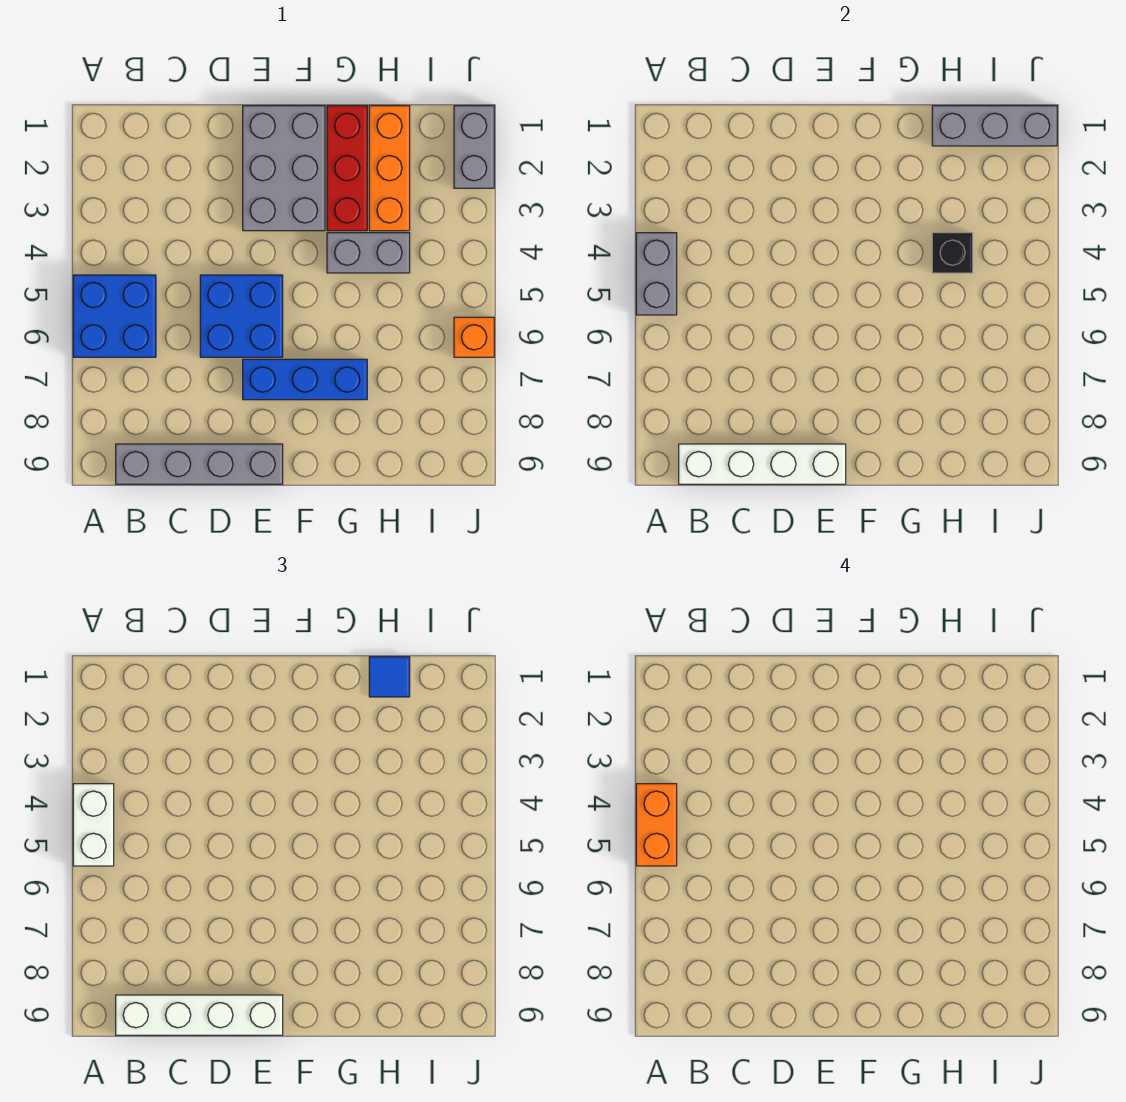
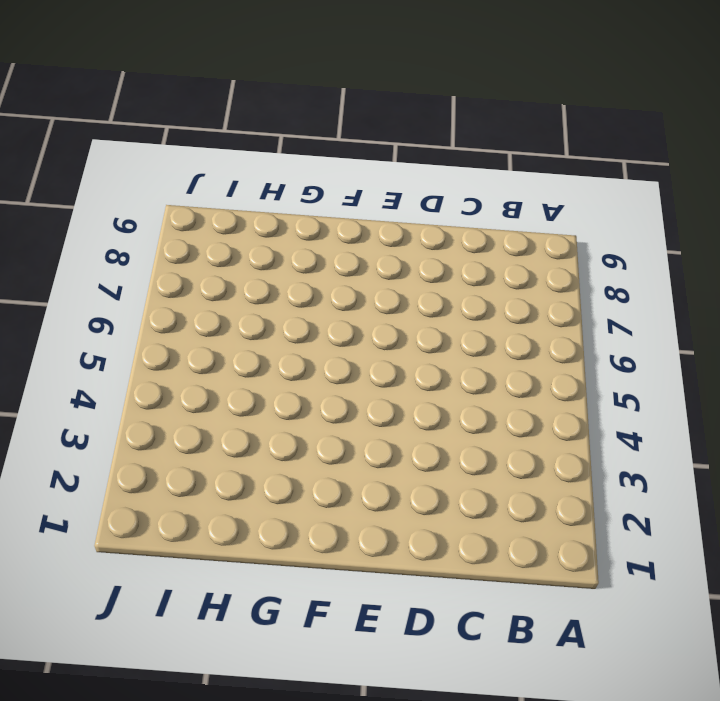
none -> blue 2x2 brick [73,275,156,357]
none -> grey 1x4 brick [116,444,283,484]
none -> blue 2x2 brick [200,275,283,357]

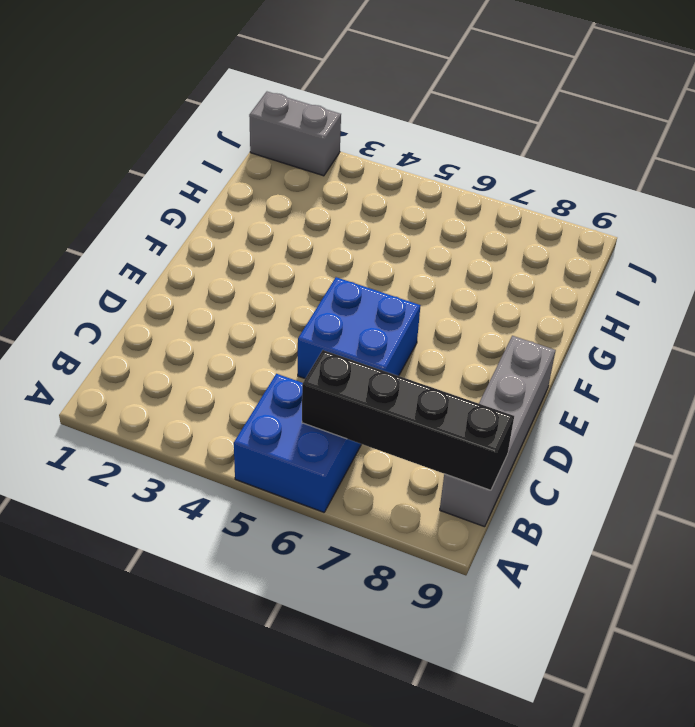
black 1x4 brick [302,350,514,490] -> white 1x4 brick [679,444,846,484]
none -> grey 2x3 brick [243,106,325,231]
none -> blue 1x3 brick [243,359,367,400]
none -> red 1x3 brick [327,106,367,231]

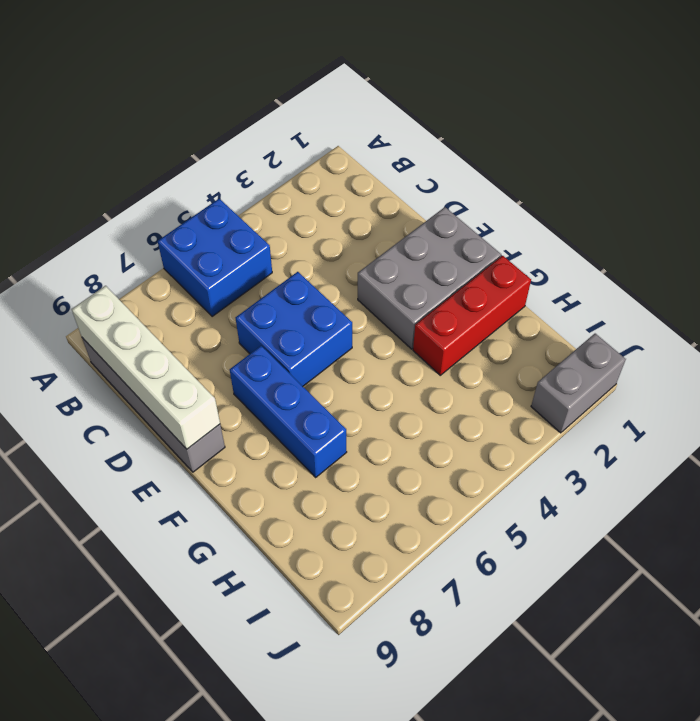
none -> grey 1x2 brick [327,233,410,273]
none -> orange 1x3 brick [369,106,410,231]
none -> orange 1x1 brick [454,317,494,357]

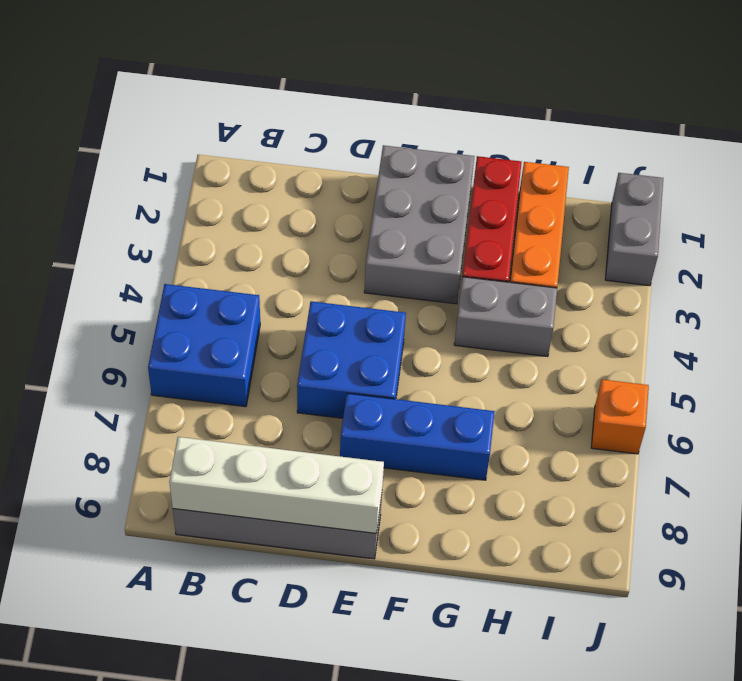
none -> grey 1x2 brick [636,233,677,315]
none -> grey 1x3 brick [932,106,1057,146]
none -> black 1x1 brick [932,233,973,273]

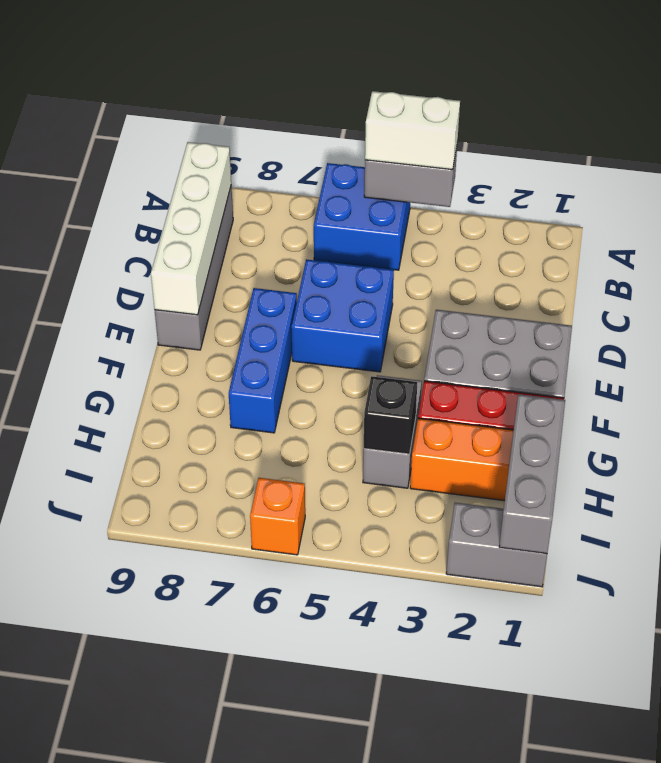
none -> white 1x4 brick [116,995,283,1035]
none -> blue 1x1 tile [369,657,410,697]
none -> orange 1x2 brick [636,784,677,866]

